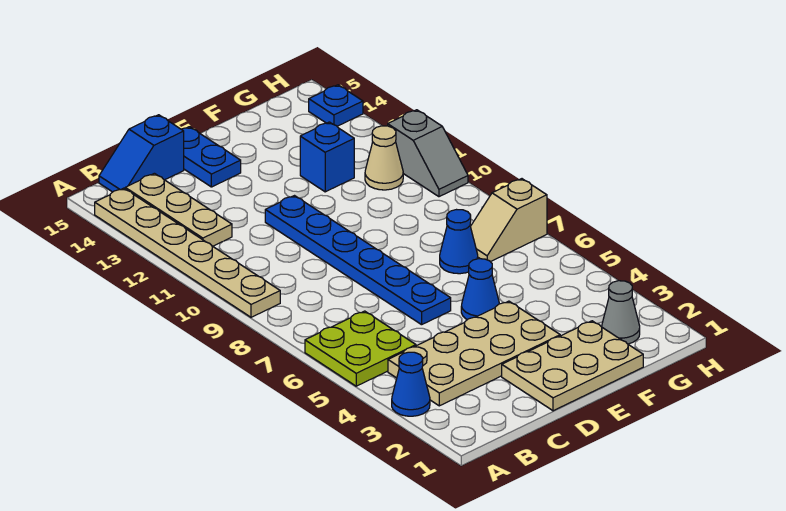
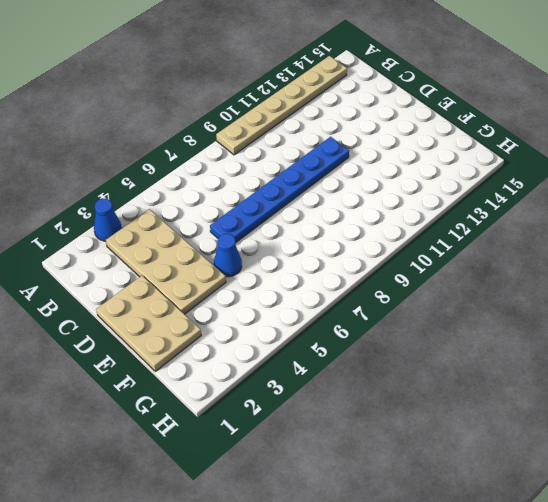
none -> lime 2x2 plate [305,311,416,386]
none -> tan 1x3 plate [125,173,232,246]
none -> blue 1x2 slope [99,115,184,192]

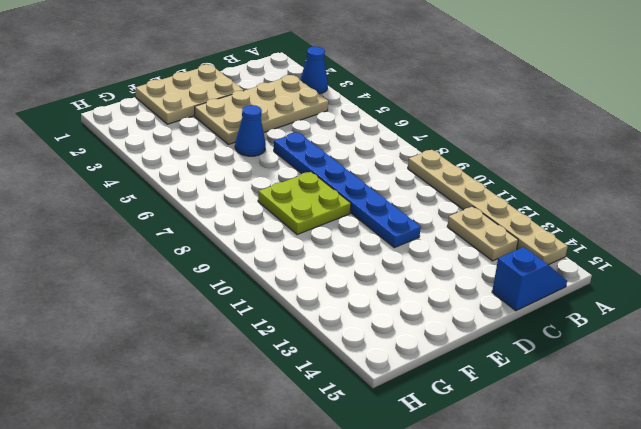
tan 1x2 plate [447,206,518,261] -> tan 1x3 plate [125,173,232,246]
lime 2x2 plate [258,172,351,235] -> lime 2x2 plate moved to [305,311,416,386]
none -> blue 1x2 plate [181,127,241,187]
none -> blue 1x1 cone [440,210,478,274]
none -> blue 1x1 brick [300,122,354,192]

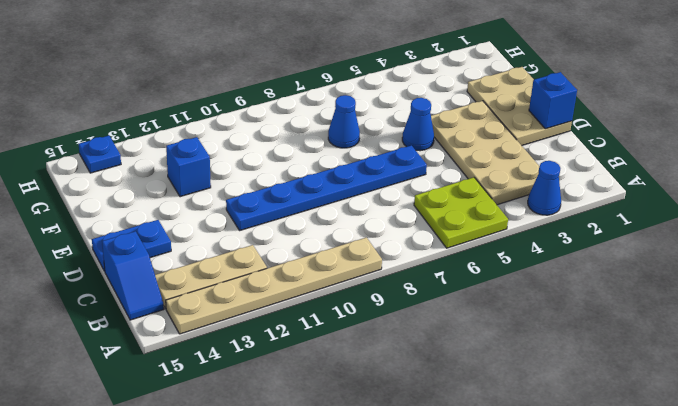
blue 1x1 brick [529,72,577,129] -> none
none -> grey 1x1 cone [602,281,640,344]
none -> tan 1x2 slope [471,179,547,262]
none -> tan 1x1 cone [365,126,403,190]

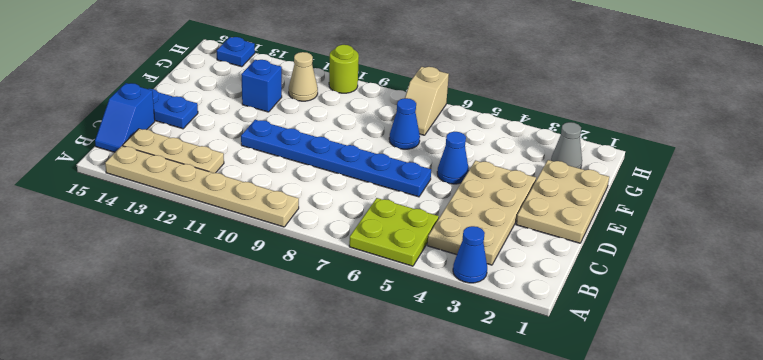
lime 1x1 round brick [329,45,359,93] -> grey 1x2 slope [388,110,468,197]

